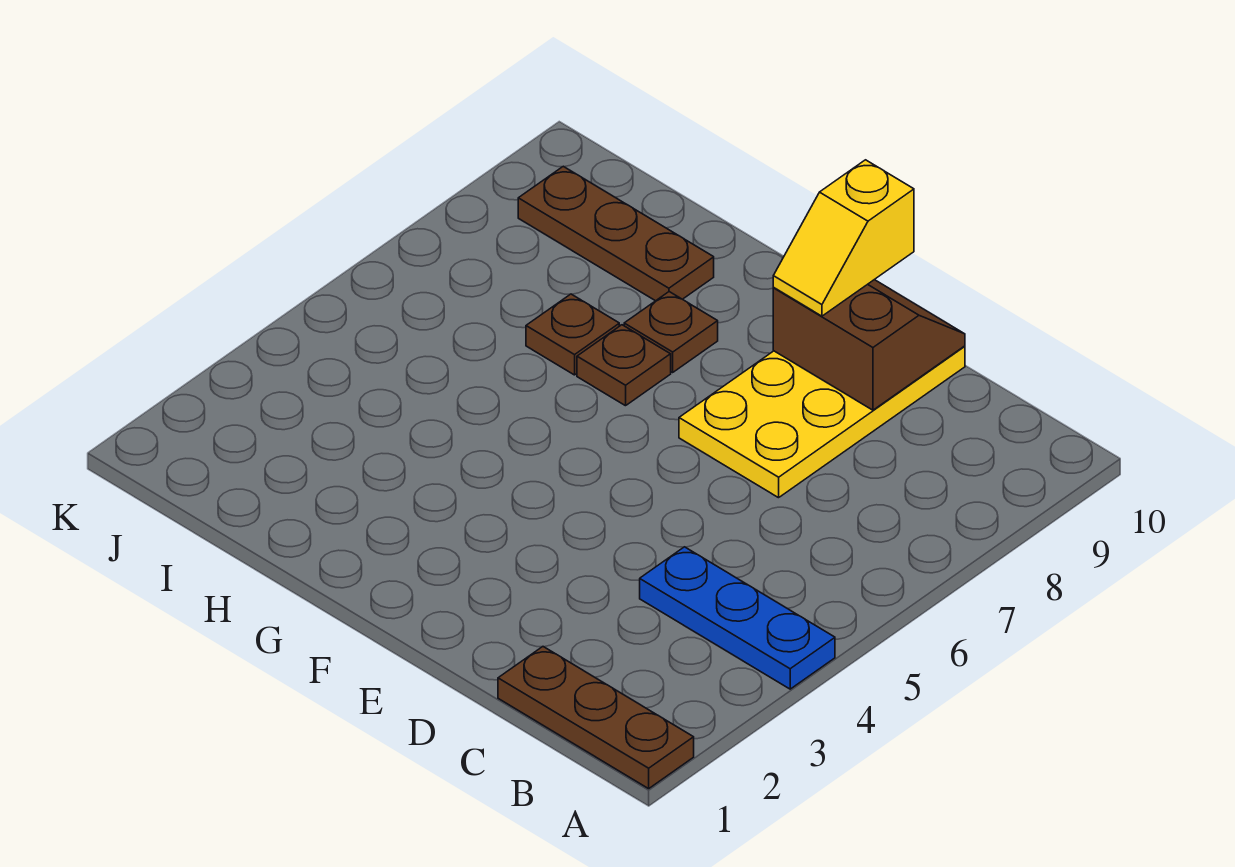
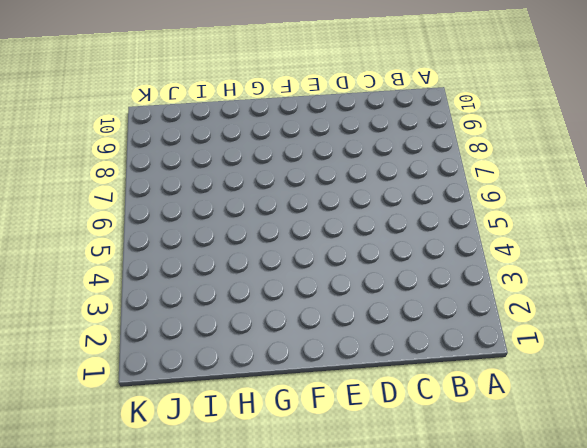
none -> brown 1x3 plate [498,647,694,789]
none -> blue 1x3 plate [640,547,835,689]

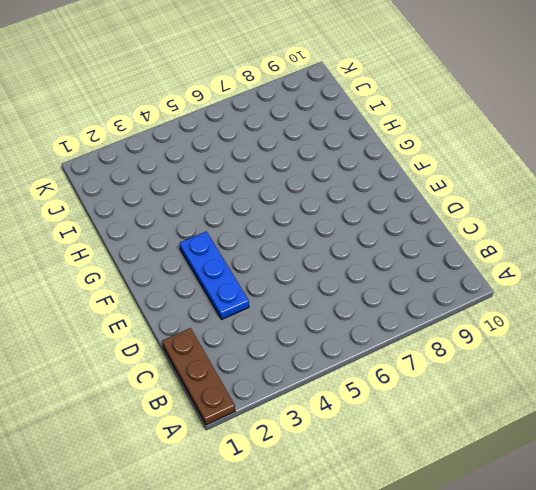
blue 1x3 plate [180,231,249,319] -> blue 1x3 plate moved to [640,547,835,689]
none -> yellow 2x4 plate [679,346,965,498]
none -> brown 1x1 plate [577,325,671,406]

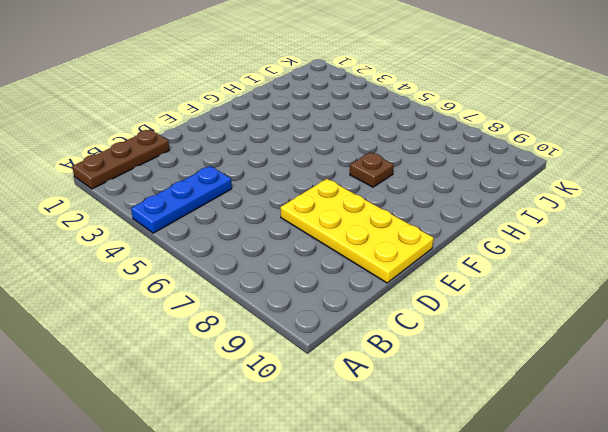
none -> brown 1x1 plate [624,292,718,372]
none -> brown 1x1 plate [526,294,619,375]

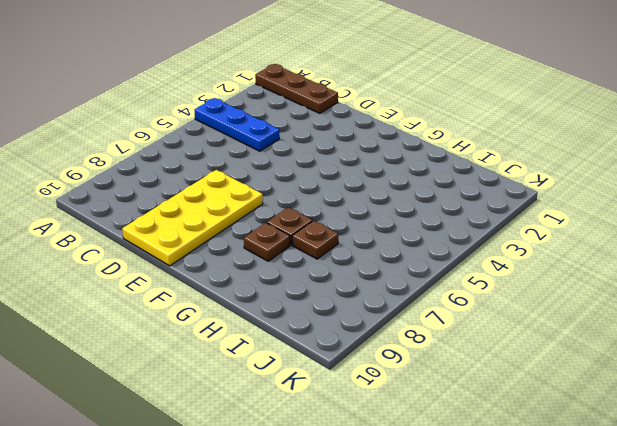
none -> brown 1x3 plate [518,166,714,301]
none -> brown 2x2 slope [773,280,965,410]

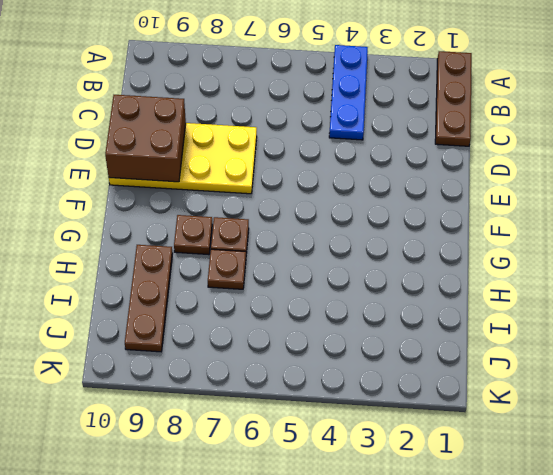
brown 2x2 brick [105,95,186,182] -> brown 2x2 slope [773,280,965,410]
none -> yellow 1x2 slope [773,160,914,316]

